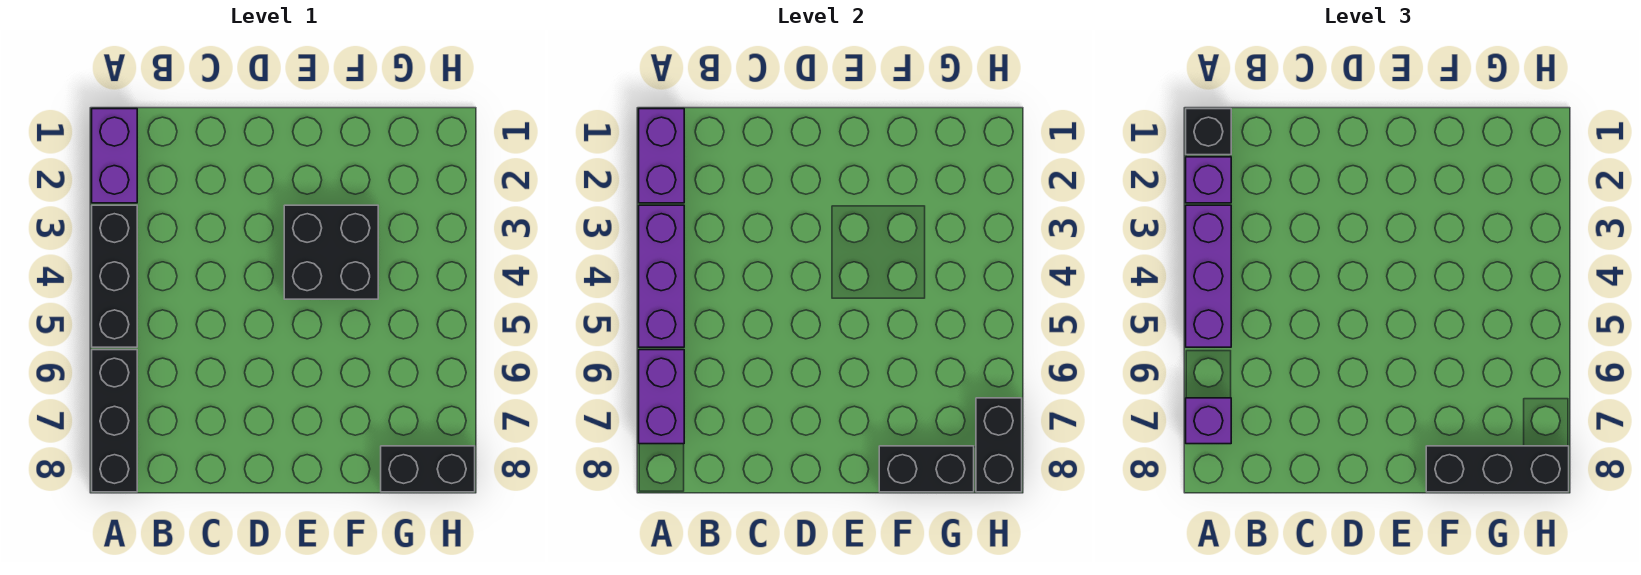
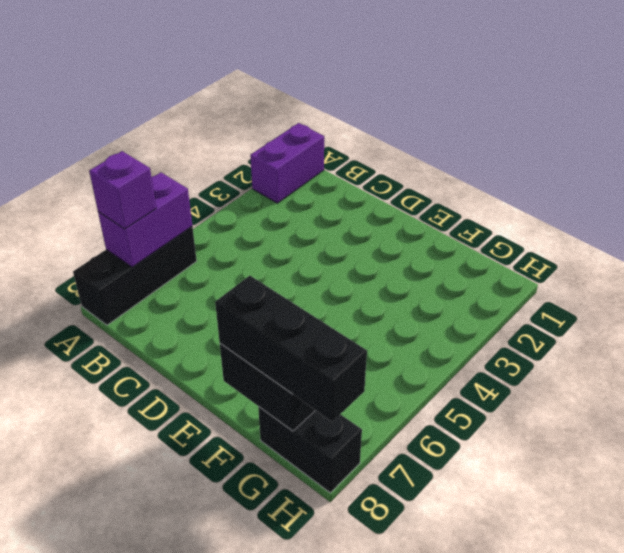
none -> black 1x3 brick [92,205,137,347]
none -> black 2x2 brick [284,205,378,299]
none -> purple 1x2 brick [639,109,684,203]

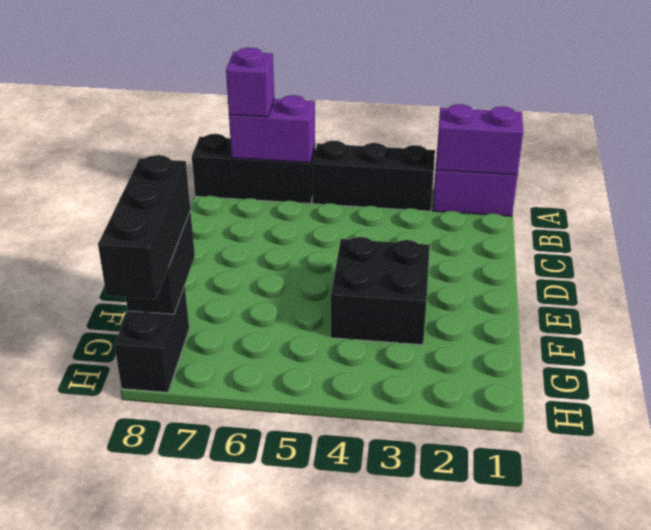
none -> purple 1x3 brick [639,205,684,347]
none -> black 1x2 brick [976,398,1022,492]
none -> black 1x1 brick [1186,109,1231,155]

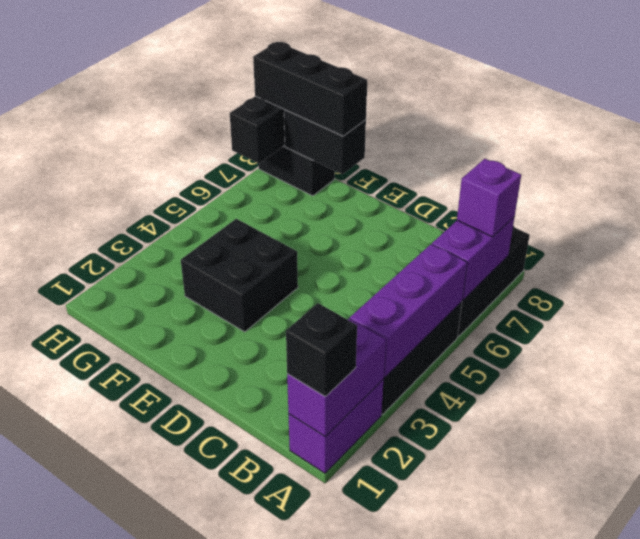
none -> purple 1x1 brick [1186,157,1231,203]
none -> purple 1x3 brick [1186,205,1231,347]

